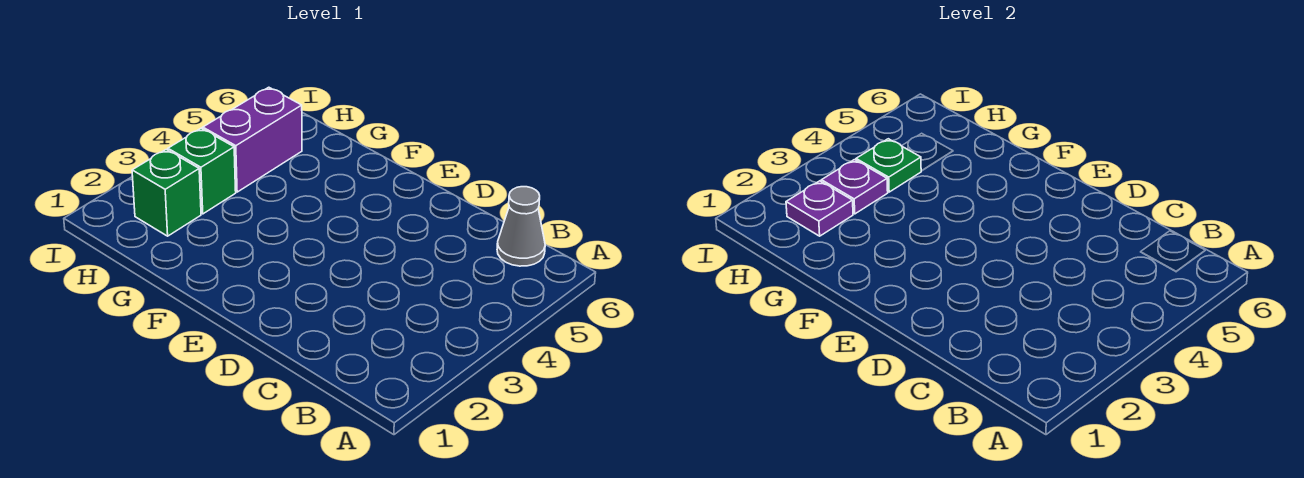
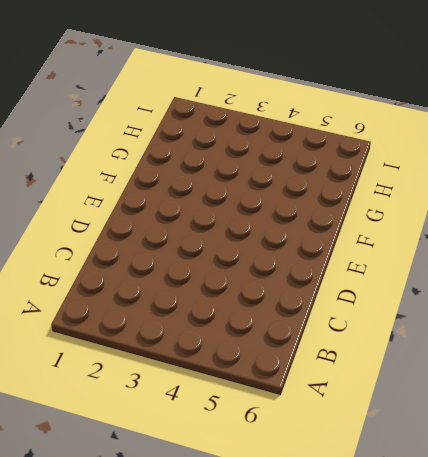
none -> grey 1x1 cone [497,187,545,266]
none -> green 1x1 brick [132,150,201,236]

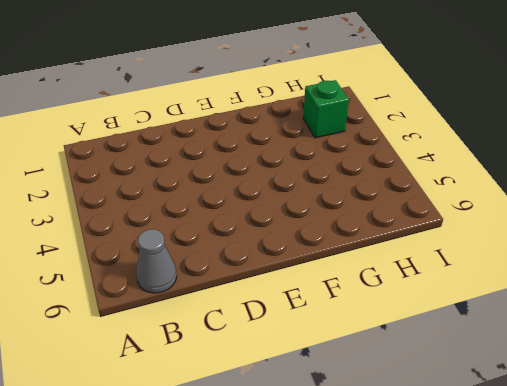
none -> green 1x1 brick [168,128,236,214]
none -> purple 1x2 brick [203,87,302,192]

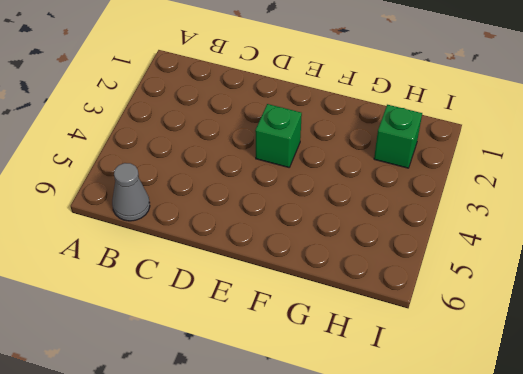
green 1x1 brick [255,104,302,167] -> green 1x1 brick moved to [168,128,236,214]
none -> purple 1x2 brick [203,87,302,192]
none -> purple 1x1 plate [786,181,853,236]

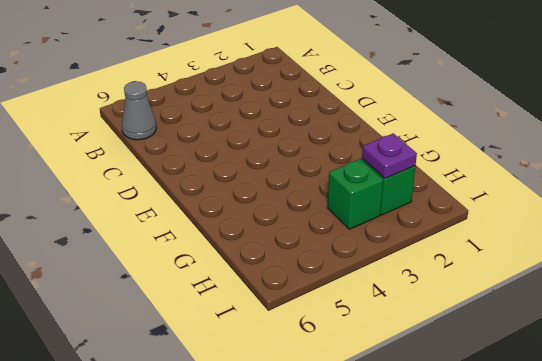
none -> purple 1x2 brick [203,87,302,192]
none -> purple 1x1 plate [821,160,888,214]

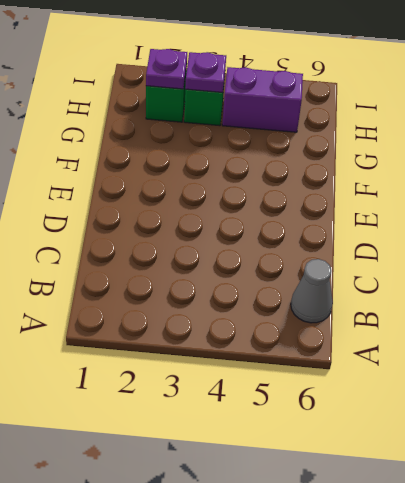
none -> green 1x1 plate [856,139,921,192]

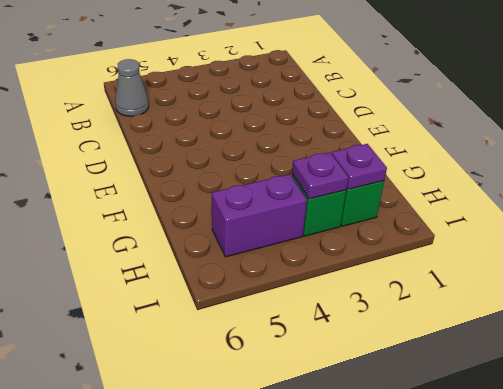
none -> green 1x1 plate [856,139,921,192]

